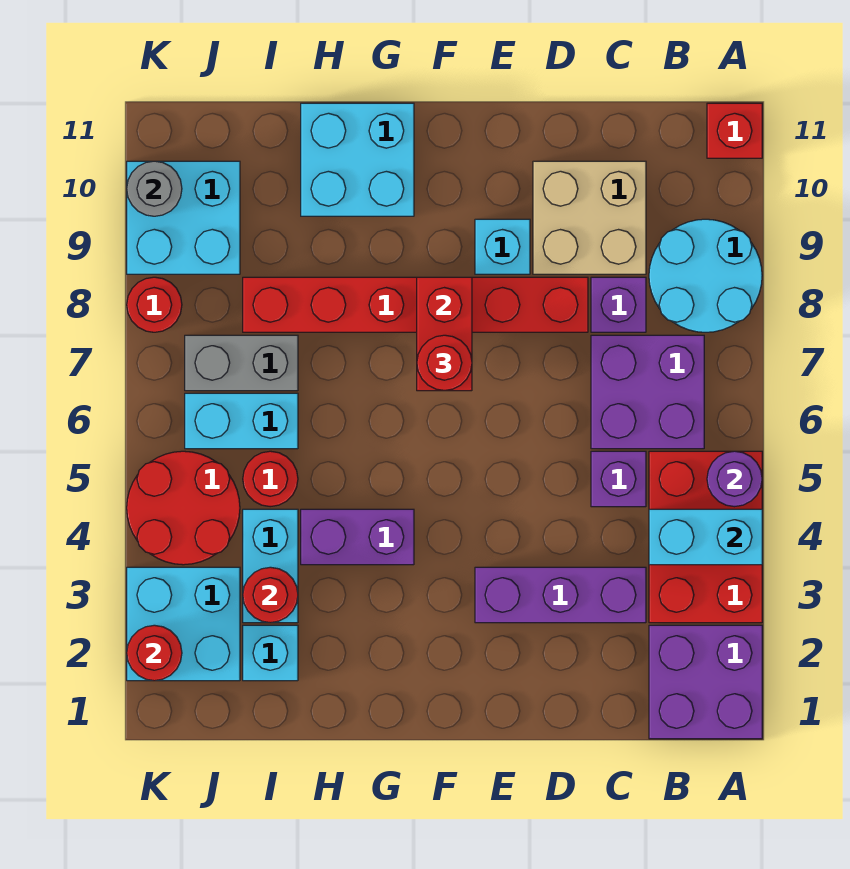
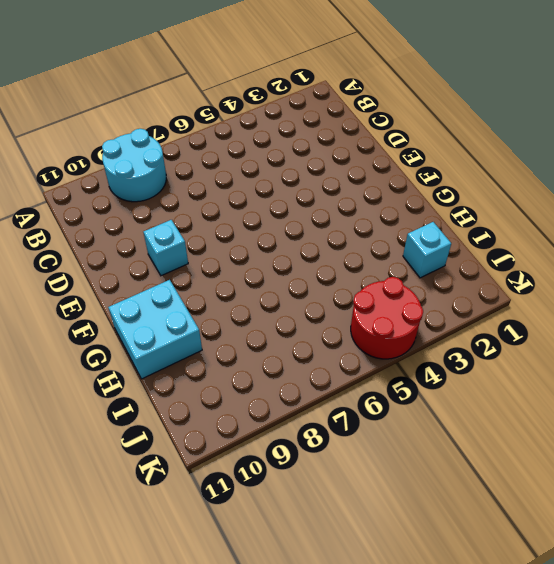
none -> purple 2x2 brick [649,625,762,739]
none -> red 2x3 brick [649,451,762,623]
none -> red 1x1 brick [707,103,762,158]

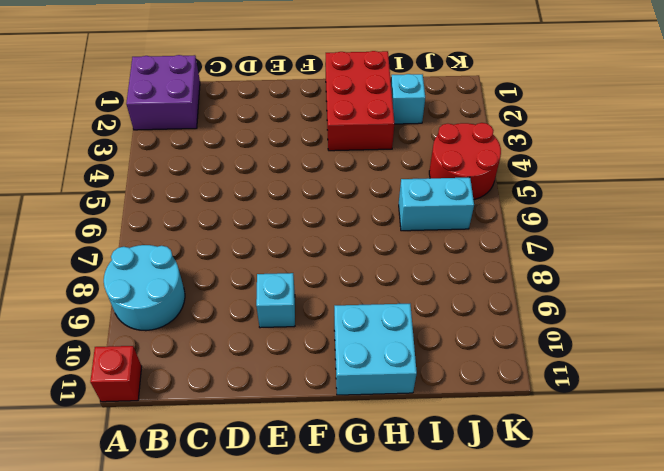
red 2x3 brick [326,51,394,151] -> red 2x3 brick moved to [649,451,762,623]
none -> purple 2x2 brick [591,335,704,449]
none -> purple 1x3 brick [475,567,646,623]
none -> purple 1x1 brick [591,451,646,507]

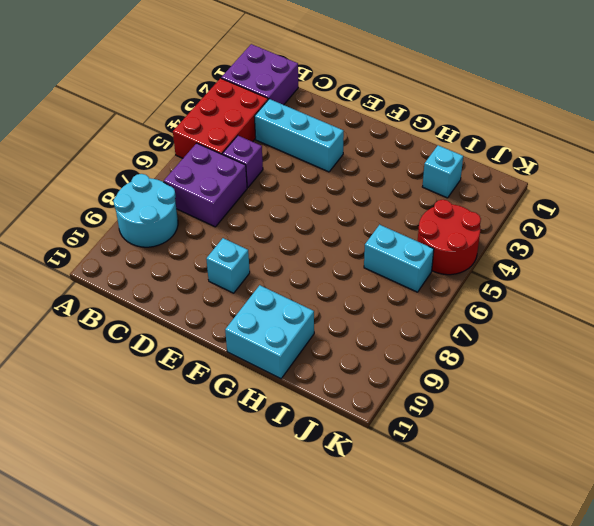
cyan 1x3 brick [254,99,344,172] -> purple 1x3 brick [475,567,646,623]
none -> red 1x1 brick [707,103,762,158]
none -> purple 1x1 brick [591,277,646,332]
none -> tan 2x2 brick [533,161,646,274]

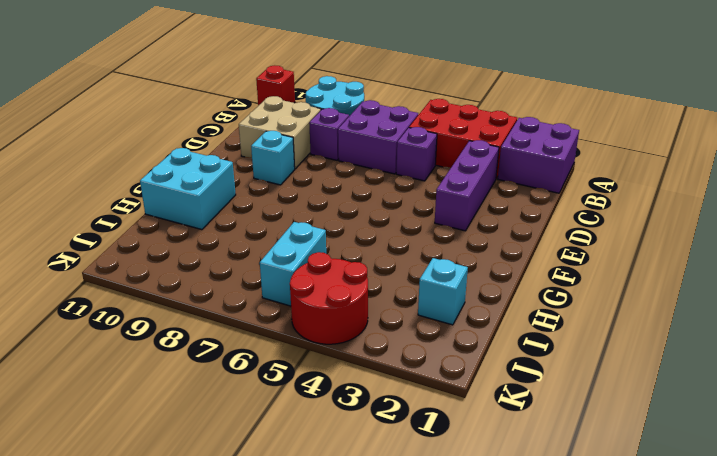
none -> red 1x6 brick [243,277,588,332]
none -> purple 1x2 brick [301,509,414,565]
none -> cyan 1x2 brick [243,509,298,623]

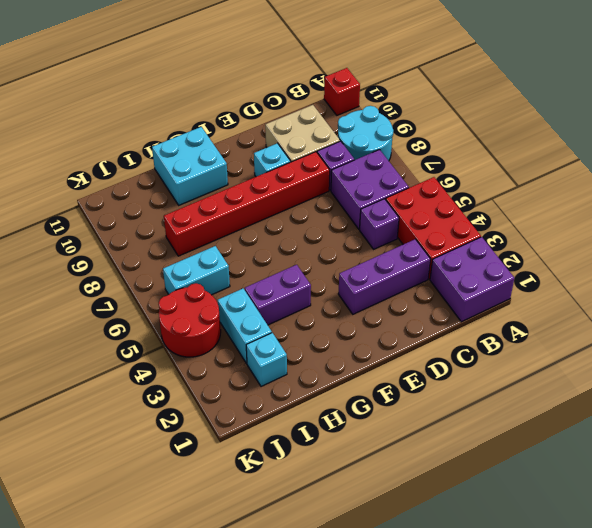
none -> red 1x1 round brick [243,451,298,507]
none -> grey 1x2 brick [185,335,298,391]
none -> cyan 2x2 brick [127,567,240,681]

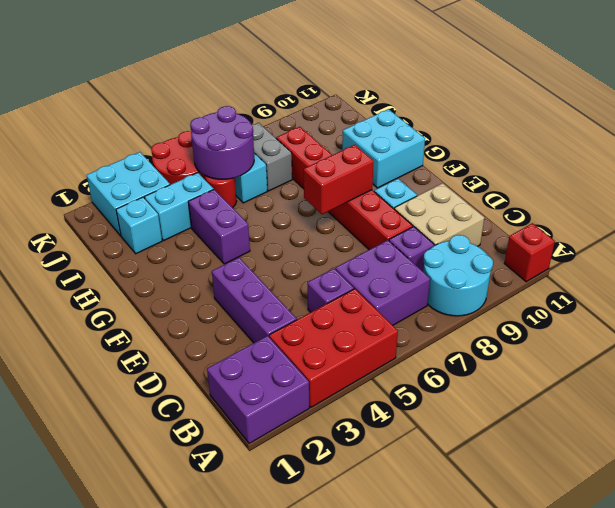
purple 2x2 round brick [190,106,254,179] -> none
none -> cyan 2x2 brick [127,161,240,274]
none -> red 1x1 round brick [127,277,182,332]
none -> cyan 1x2 brick [649,509,762,565]

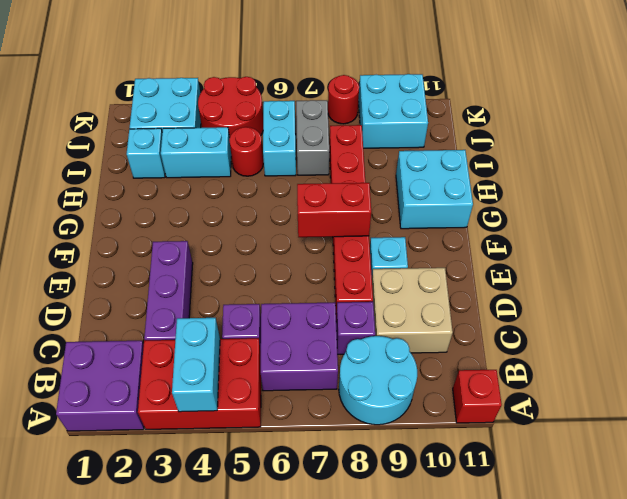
none -> purple 1x2 brick [301,509,414,565]
none -> purple 1x1 round brick [707,451,762,507]
none -> red 1x1 round brick [243,567,298,623]

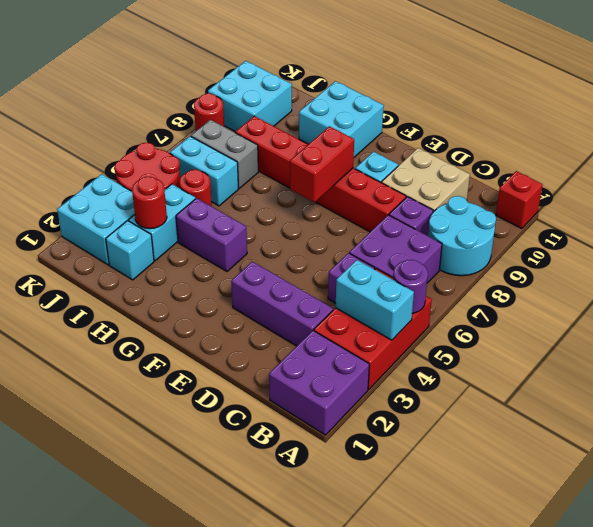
none -> red 1x1 round brick [127,625,182,681]
none -> grey 1x1 round brick [127,161,182,216]
none -> red 1x1 round brick [417,335,472,391]

